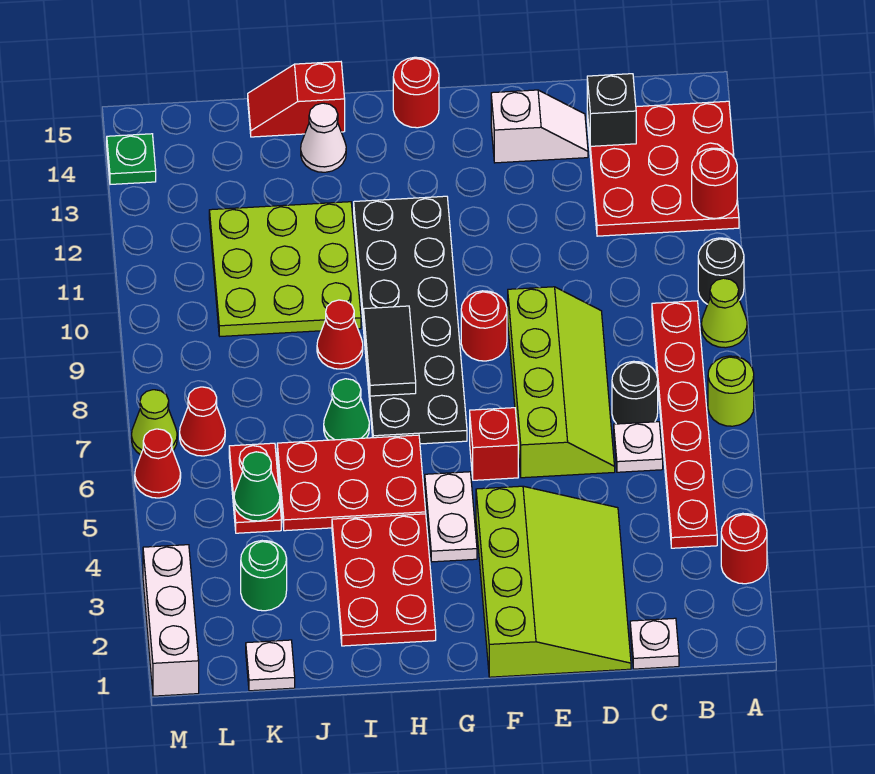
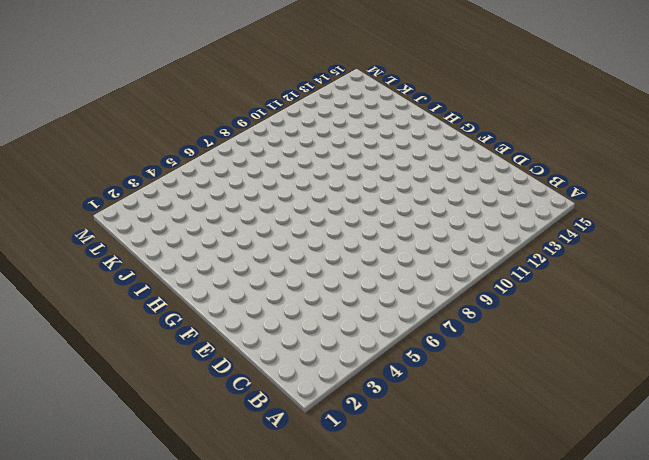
none -> red 1x1 round brick [721,513,767,584]
none -> lime 1x1 round brick [708,356,754,426]
none -> lime 1x1 cone [701,278,747,348]
none -> black 1x1 round brick [698,238,744,304]

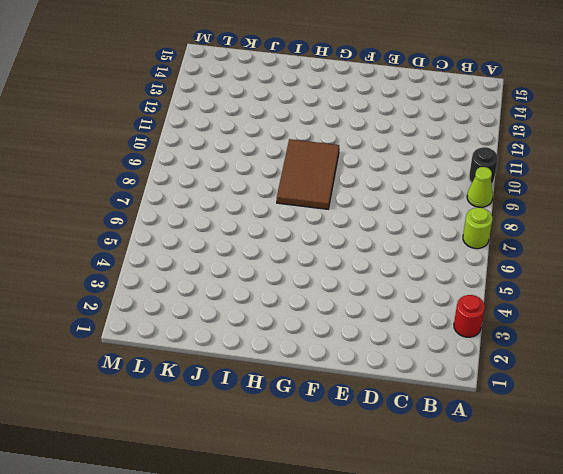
brown 2x3 tile [277,139,339,209] -> black 2x6 plate [354,196,467,444]
none -> red 3x3 plate [587,101,739,236]
none -> red 1x6 plate [652,301,717,548]
none -> white 1x1 plate [630,618,679,669]
none -> white 1x1 plate [614,422,663,472]

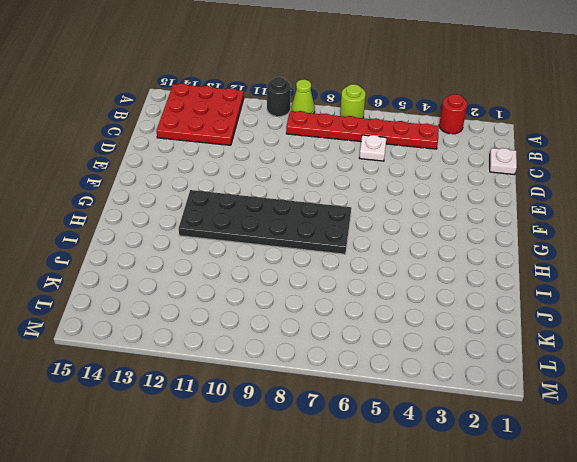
none -> black 1x1 round brick [612,361,658,424]
none -> lime 3x4 slope [476,486,631,677]
none -> lime 2x4 slope [508,287,615,478]
none -> white 1x2 slope [491,90,588,163]

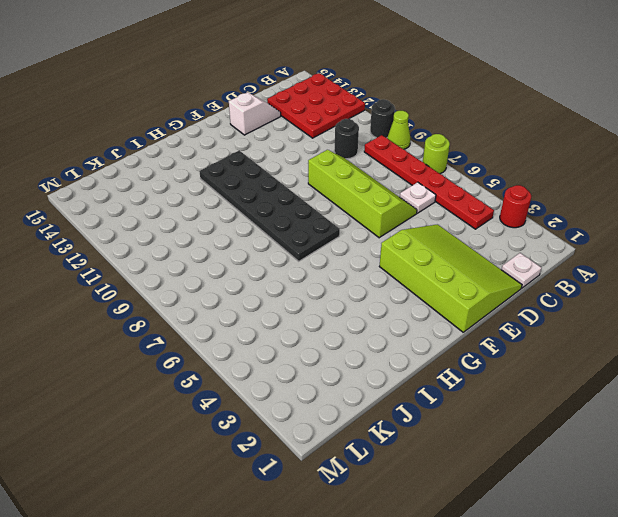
black 1x1 round brick [334,119,359,159] -> black 1x1 round brick moved to [612,361,658,424]
none -> red 1x1 brick [470,408,518,480]
none -> red 1x1 round brick [461,291,507,361]
none -> white 1x2 plate [425,472,477,562]
none -> red 1x1 round brick [393,57,439,128]

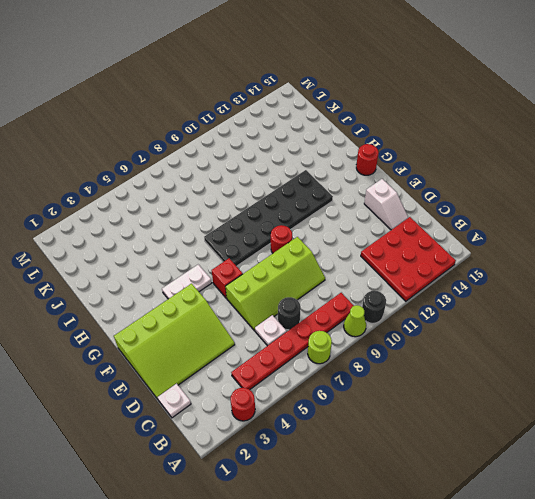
none -> red 2x3 plate [332,514,436,646]
none -> red 2x3 plate [277,435,426,531]
none -> green 1x1 cone [324,379,369,440]
none -> red 1x1 cone [317,300,363,369]

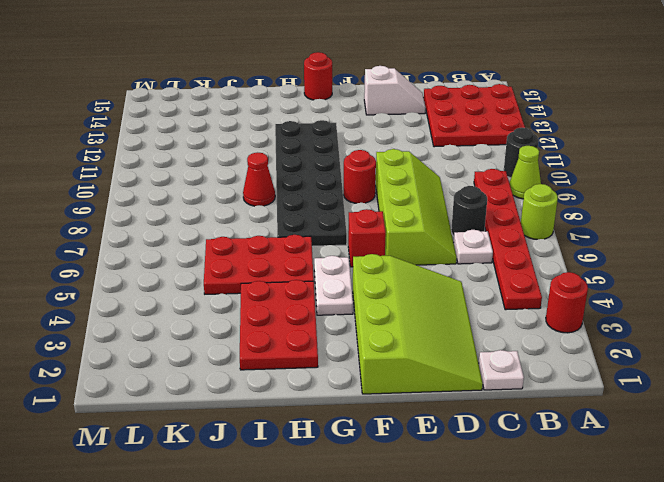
none -> green 1x1 cone [324,379,369,440]
none -> lime 3x3 plate [209,202,361,336]
none -> white 1x1 cone [301,103,346,172]
none -> red 1x2 slope [248,62,345,137]

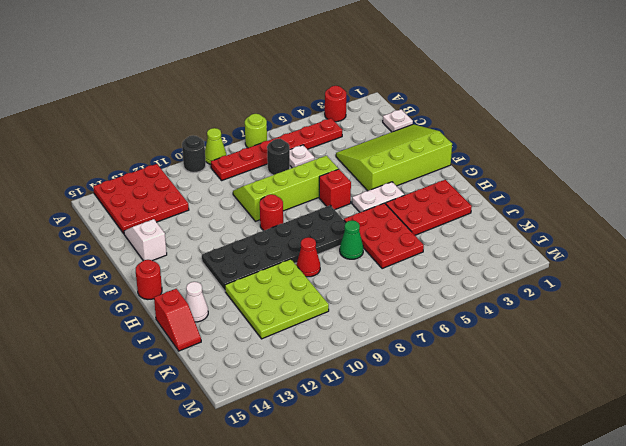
none -> white 1x1 plate [246,640,295,691]
none -> green 1x1 round brick [241,541,287,611]
none -> red 1x2 plate [229,443,281,533]
none -> red 1x1 cone [180,387,225,456]

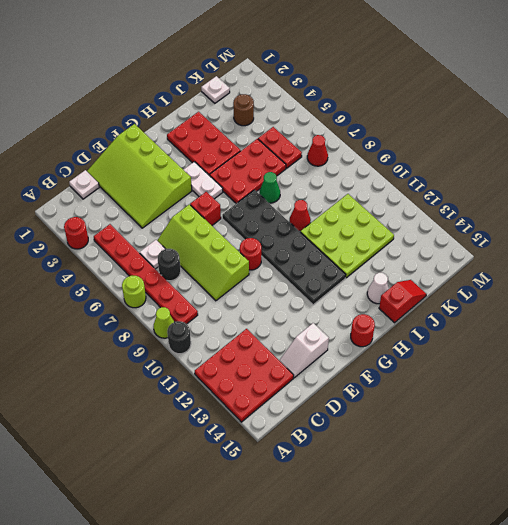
brown 1x1 round brick [233,94,254,126] -> green 1x1 round brick [241,541,287,611]
none -> white 1x3 brick [143,545,199,696]
none -> red 1x1 cone [135,429,181,498]
none -> lime 1x1 cone [131,390,177,455]
none -> green 1x1 plate [107,134,156,184]

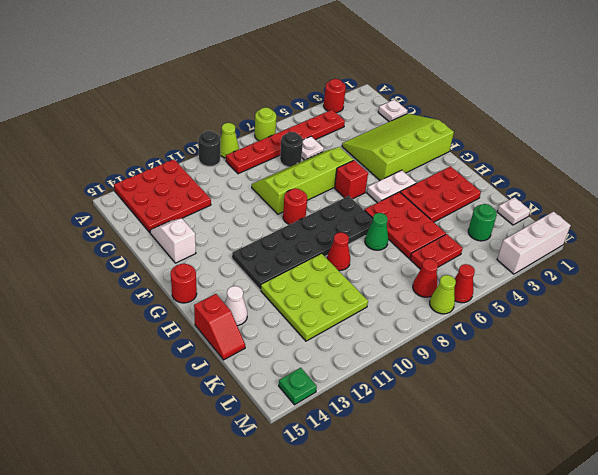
none -> red 1x1 round brick [692,148,737,218]
none -> black 1x1 brick [587,74,636,146]
none -> black 1x2 tile [364,306,416,396]
none -> green 1x1 cone [234,452,280,521]

